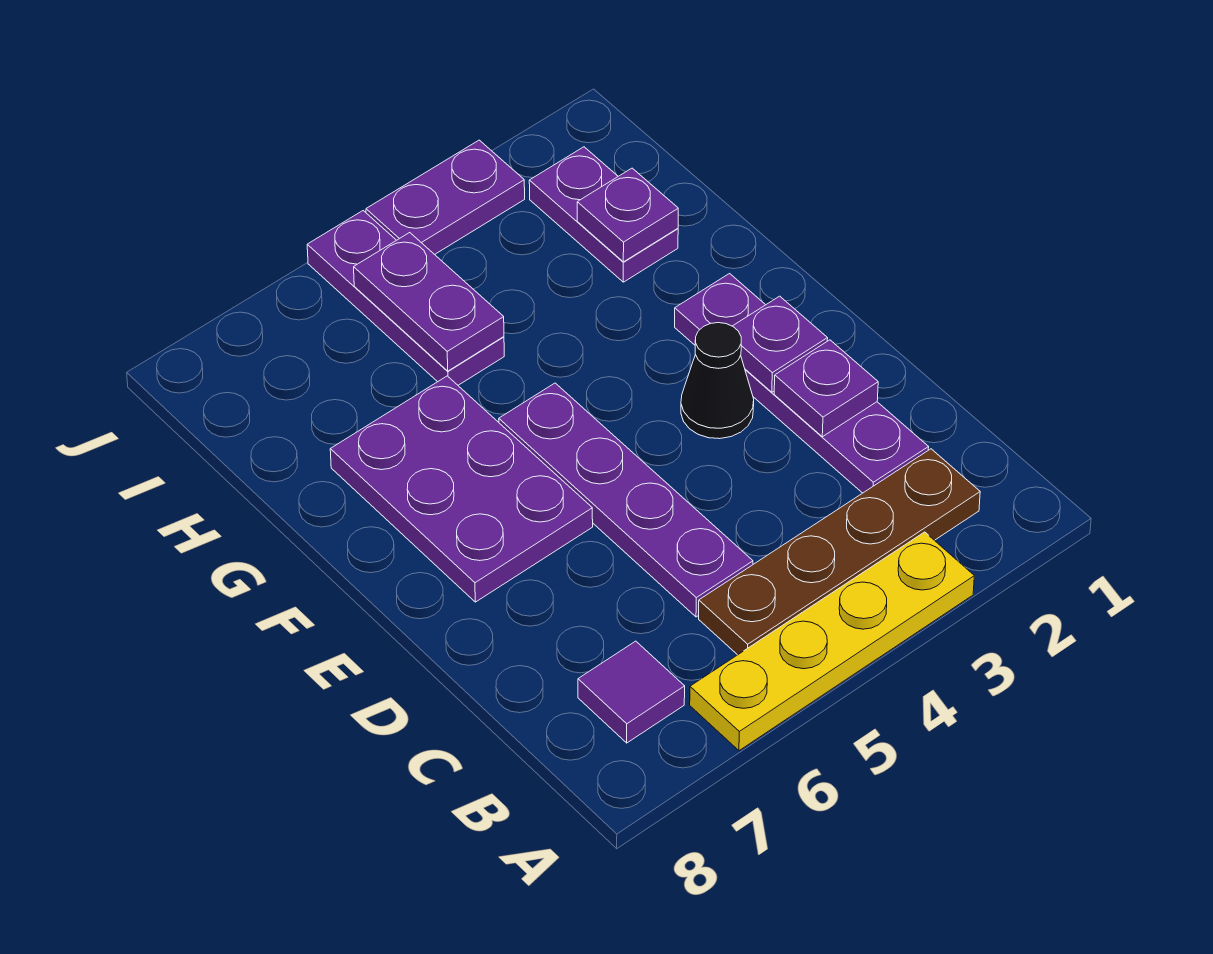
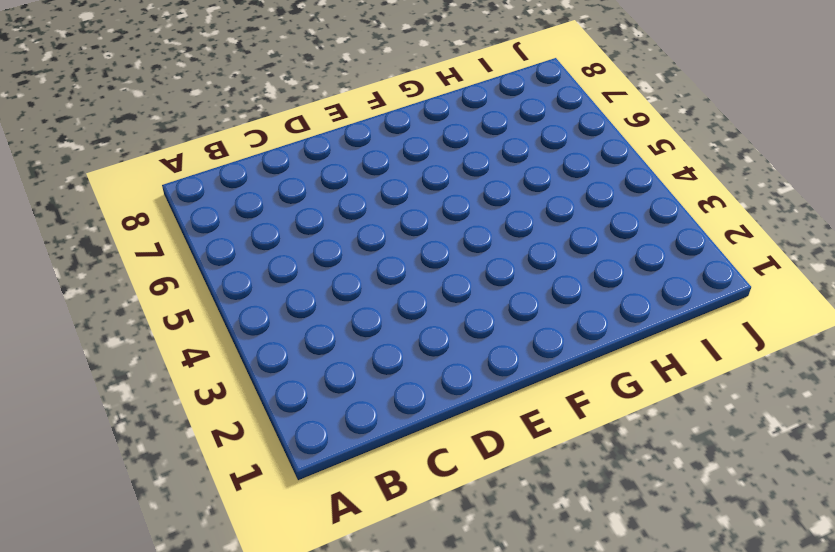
none -> yellow 1x4 plate [690,532,974,751]
none -> brown 1x4 plate [699,449,980,655]
none -> purple 1x1 tile [578,641,685,743]

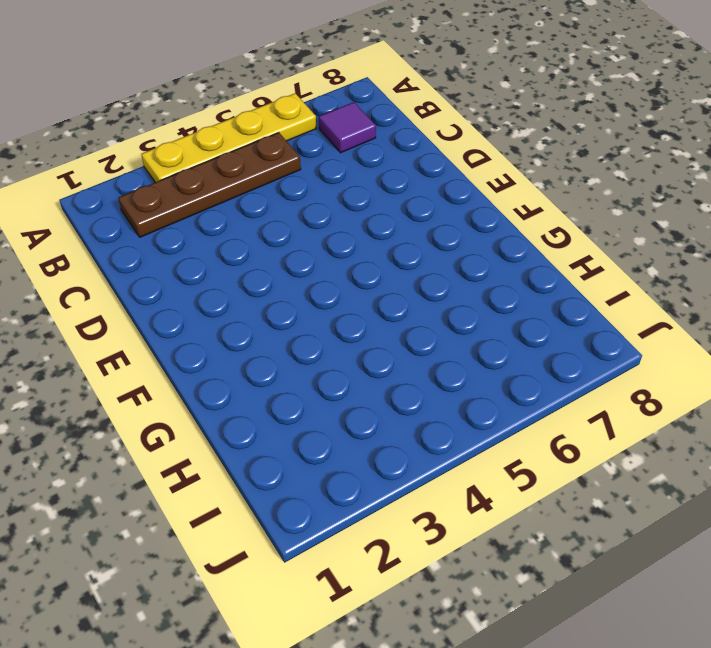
none -> purple 1x4 plate [675,274,929,493]
none -> purple 1x4 plate [499,383,753,617]
none -> black 1x1 cone [681,323,754,439]

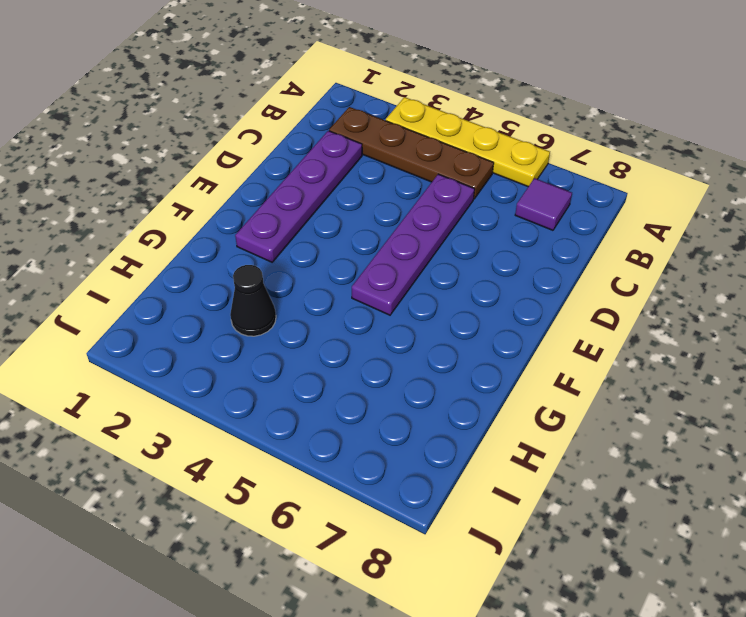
black 1x1 cone [230,265,276,336] -> black 1x1 cone moved to [681,323,754,439]
none -> purple 2x3 plate [330,376,593,602]
none -> purple 1x2 plate [529,147,678,282]
none -> purple 1x3 plate [307,211,504,385]

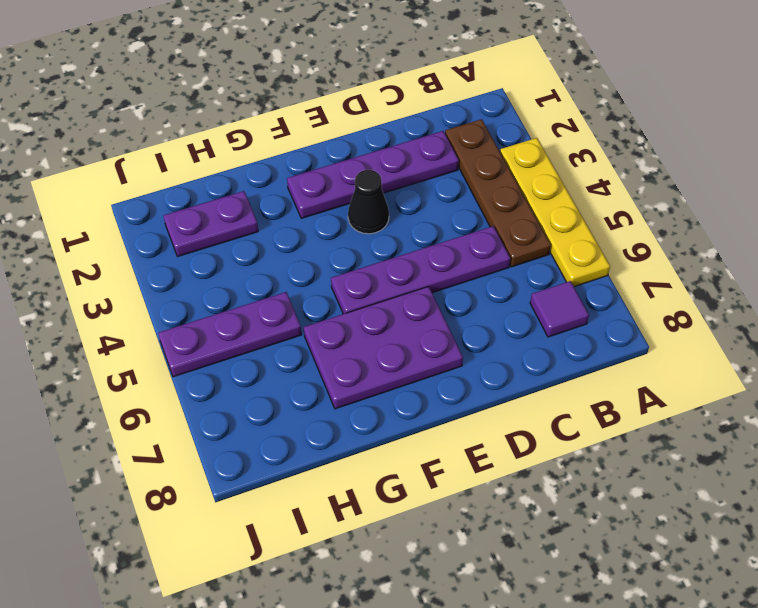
none -> purple 1x2 plate [366,140,525,255]
none -> purple 1x1 plate [774,340,878,437]
none -> purple 1x1 plate [733,296,828,392]

